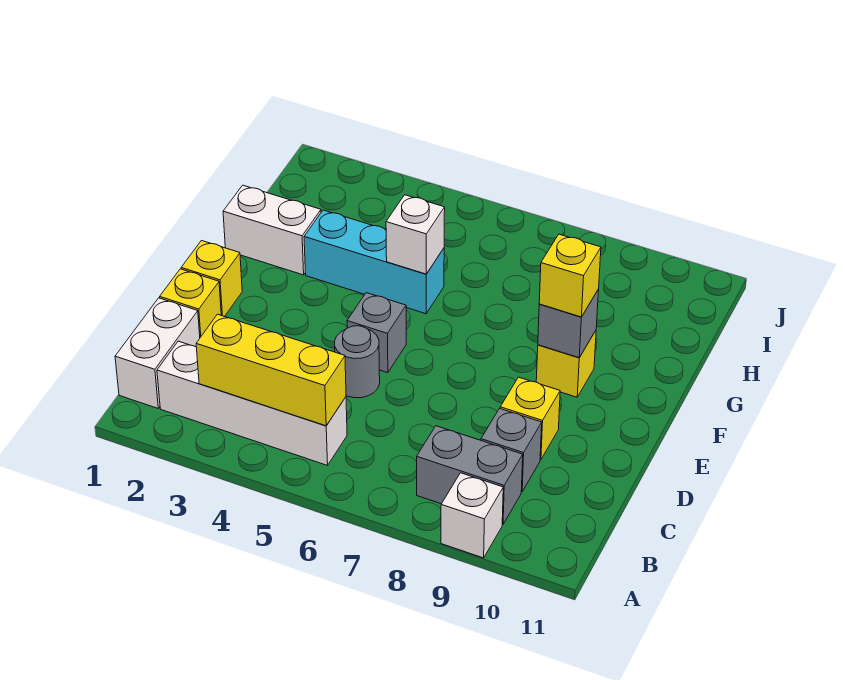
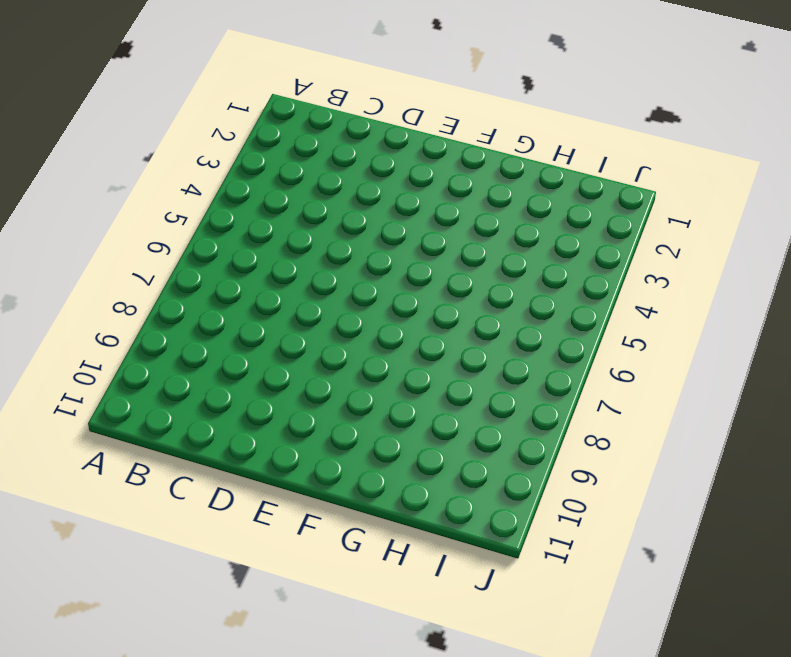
none -> white 1x1 brick [441,473,503,558]
none -> white 1x2 brick [115,298,200,408]
none -> white 1x4 brick [157,341,347,465]

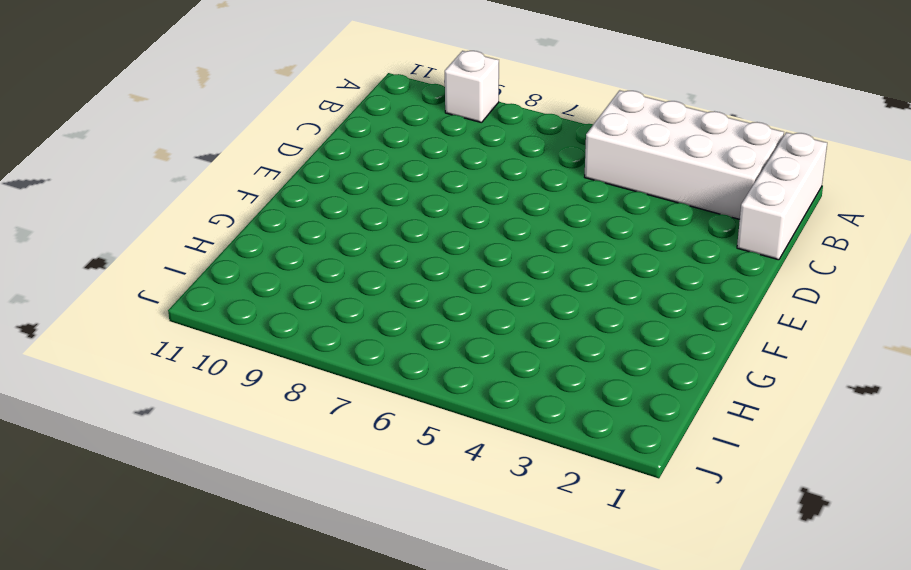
white 1x3 brick [737,132,827,260] -> white 1x2 brick [115,298,200,408]
white 2x4 brick [585,90,784,219] -> white 1x4 brick [157,341,347,465]
none -> grey 1x2 brick [417,426,523,524]
none -> grey 1x1 brick [481,409,542,492]
none -> yellow 1x1 brick [160,269,221,337]

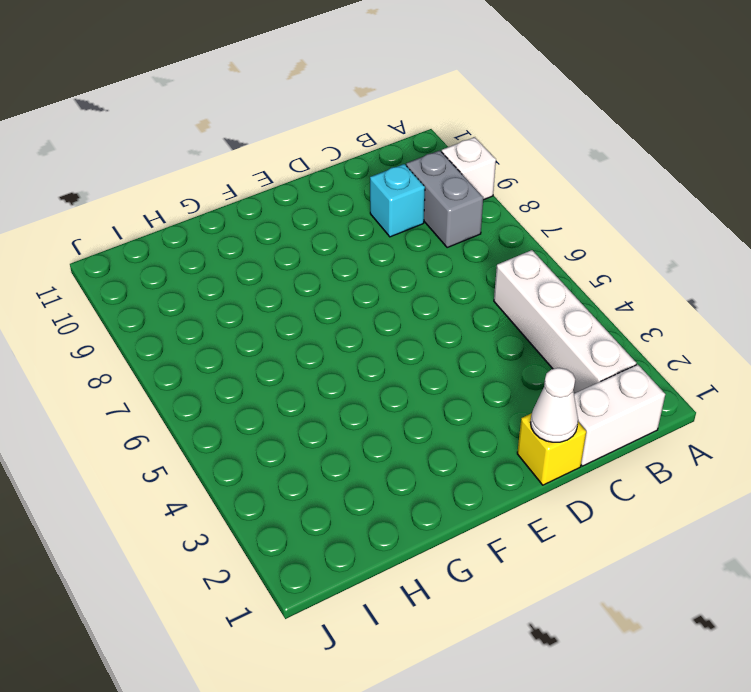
cyan 1x1 brick [370,164,425,237] -> grey 1x1 brick [481,409,542,492]
white 1x1 cone [530,368,578,442] -> none
none -> grey 1x1 round brick [335,326,380,398]
none -> yellow 1x1 brick [500,377,560,460]
none -> yellow 1x1 brick [181,241,242,316]

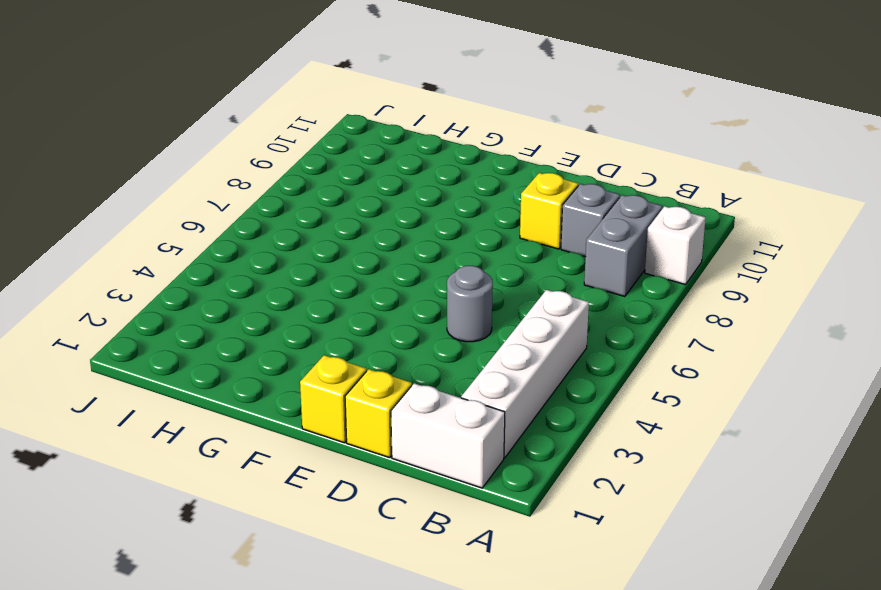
none -> grey 1x1 brick [347,293,406,373]
none -> yellow 1x1 brick [536,331,596,397]
none -> white 1x2 brick [223,185,321,275]

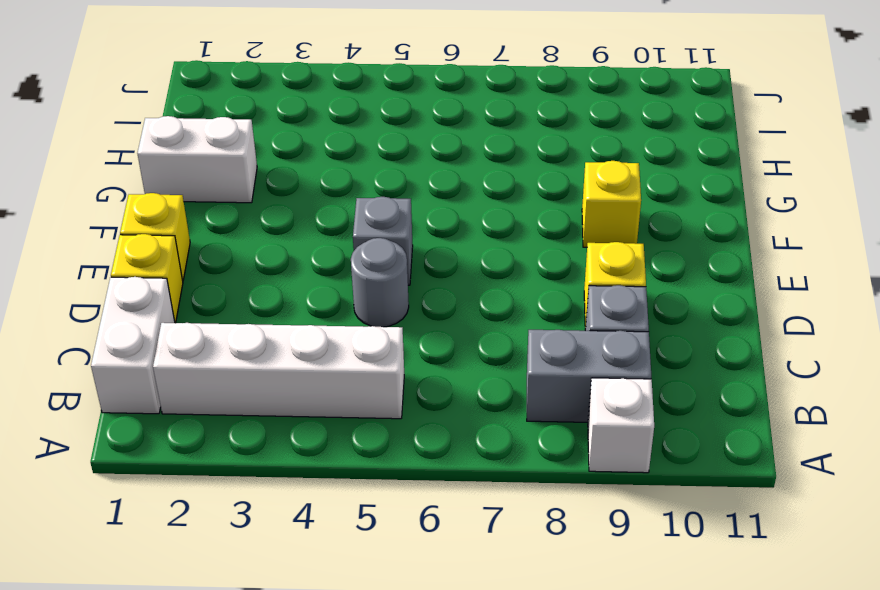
none -> cyan 1x3 brick [304,210,444,314]
none -> yellow 1x3 brick [196,314,346,426]
none -> grey 1x1 brick [538,289,599,358]

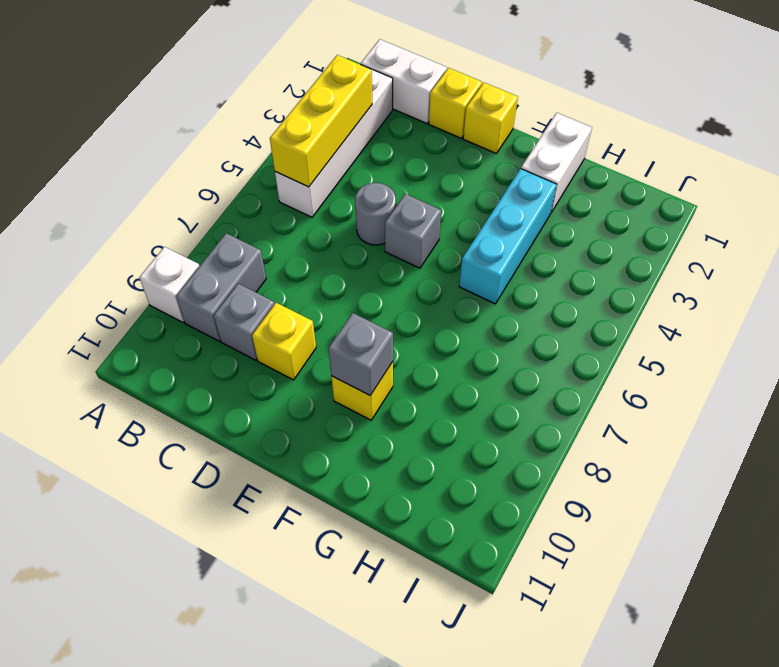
none -> white 1x1 brick [386,195,445,274]
none -> yellow 1x1 brick [539,234,601,317]

